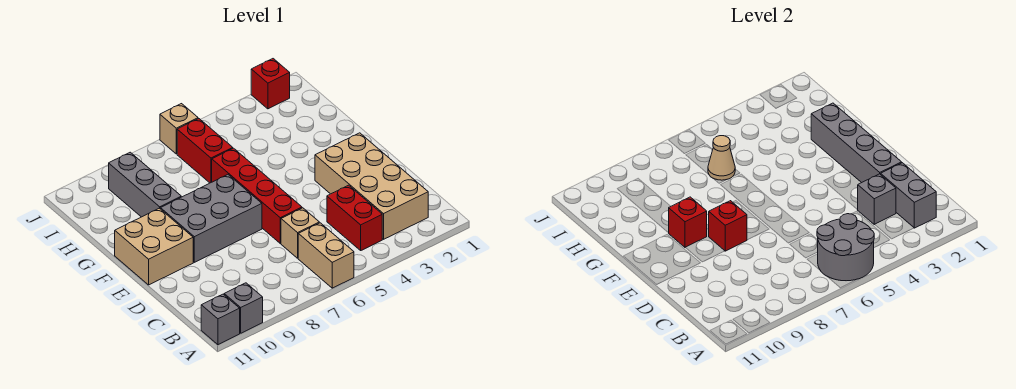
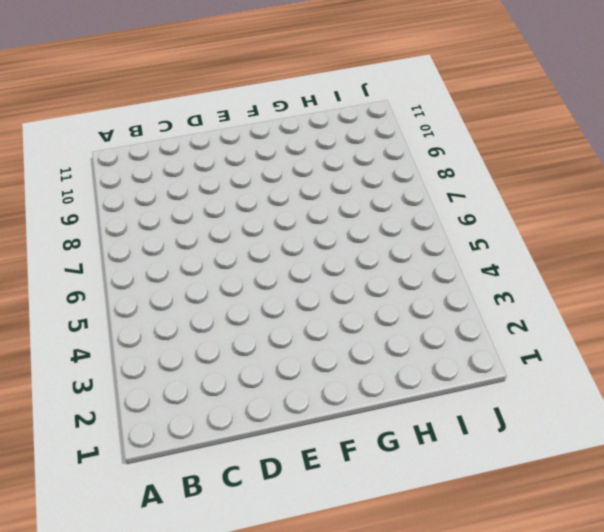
none -> tan 1x2 brick [298,223,354,288]
none -> grey 1x1 brick [224,283,263,333]
none -> grey 1x1 brick [201,294,240,345]

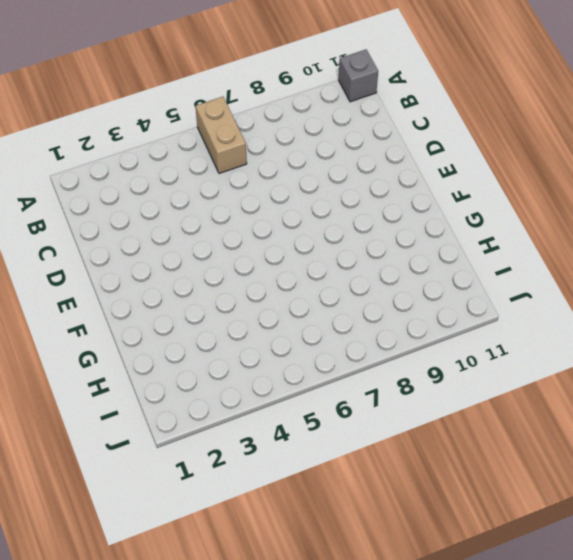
none -> grey 1x1 brick [224,283,263,333]
none -> tan 2x4 brick [315,133,428,239]
none -> red 1x2 brick [327,185,382,250]

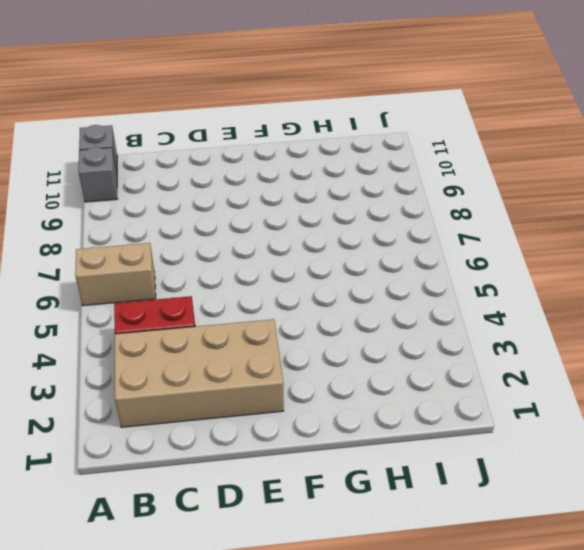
none -> tan 1x1 brick [281,208,319,258]
none -> red 1x4 brick [212,148,302,243]
none -> grey 2x3 brick [161,175,262,262]

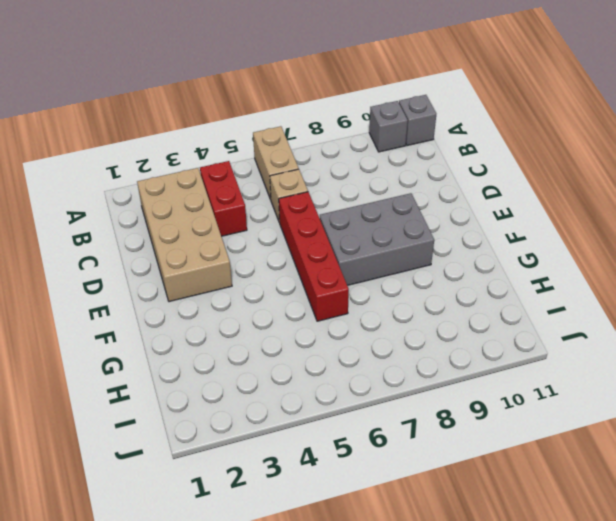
none -> tan 2x2 brick [115,208,193,285]
none -> grey 1x3 brick [109,152,181,217]
none -> red 1x2 brick [177,119,233,183]

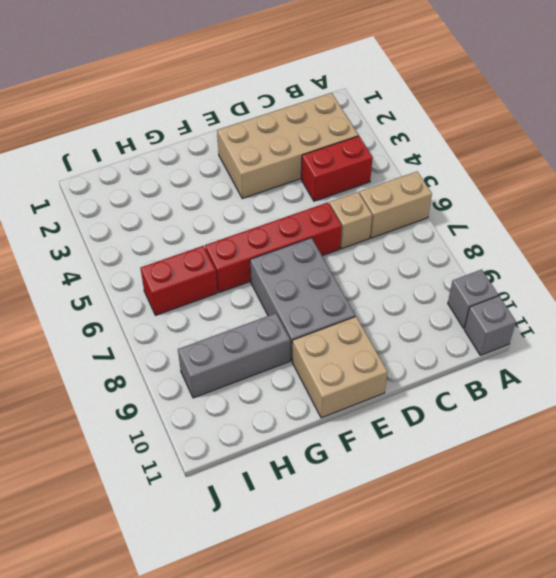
none -> red 1x1 brick [251,59,290,109]
none -> tan 1x1 brick [160,104,198,154]
none -> grey 2x2 round brick [817,214,874,281]

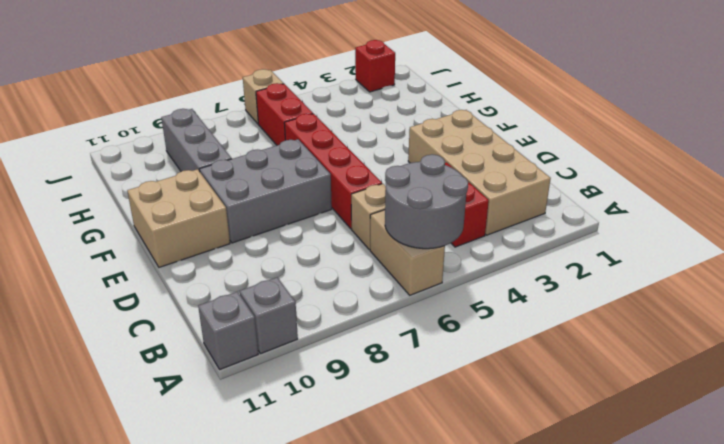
none -> grey 1x2 brick [881,163,936,228]
none -> grey 1x1 brick [858,174,896,225]
none -> grey 1x4 brick [811,103,902,183]

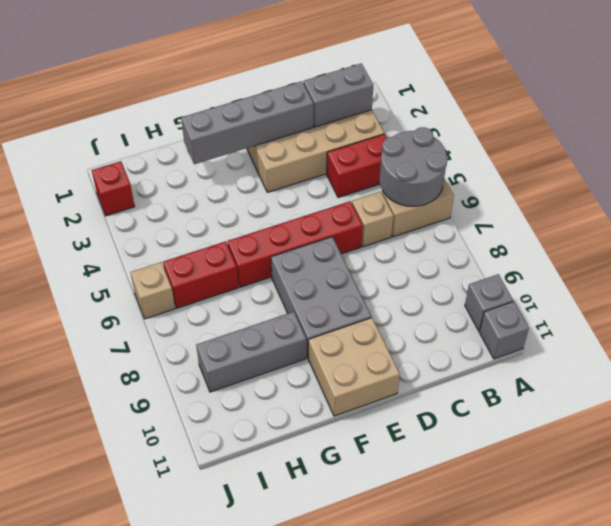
none -> grey 1x1 brick [858,174,896,225]
none -> red 1x1 brick [709,201,747,251]
none -> red 1x1 brick [669,197,707,248]

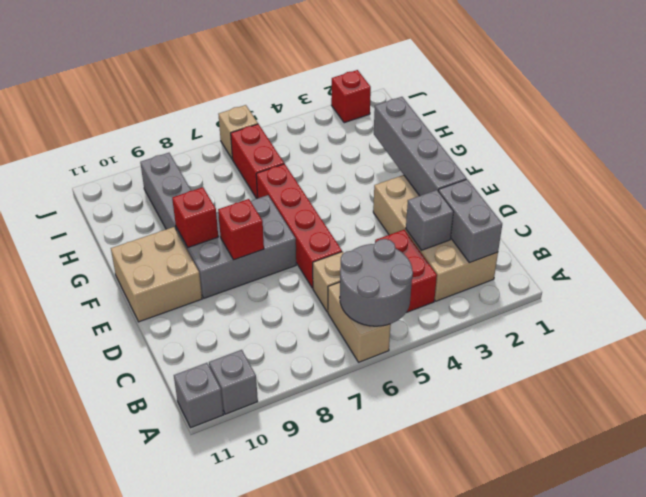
none -> tan 1x1 cone [708,136,735,180]

